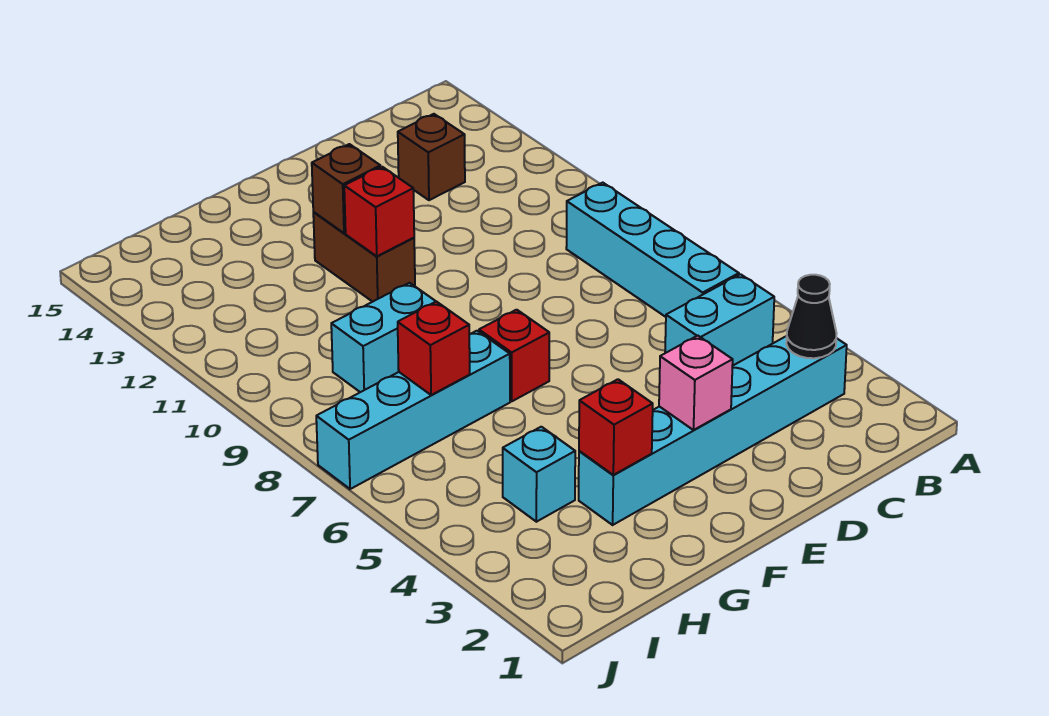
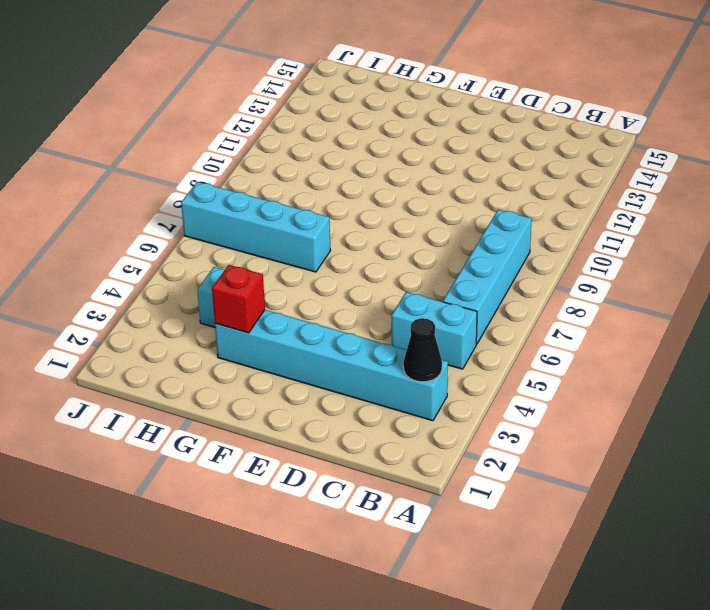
none -> brown 1x1 brick [398,114,465,200]
none -> red 1x1 brick [479,310,549,401]
none -> brown 1x2 brick [313,212,415,302]

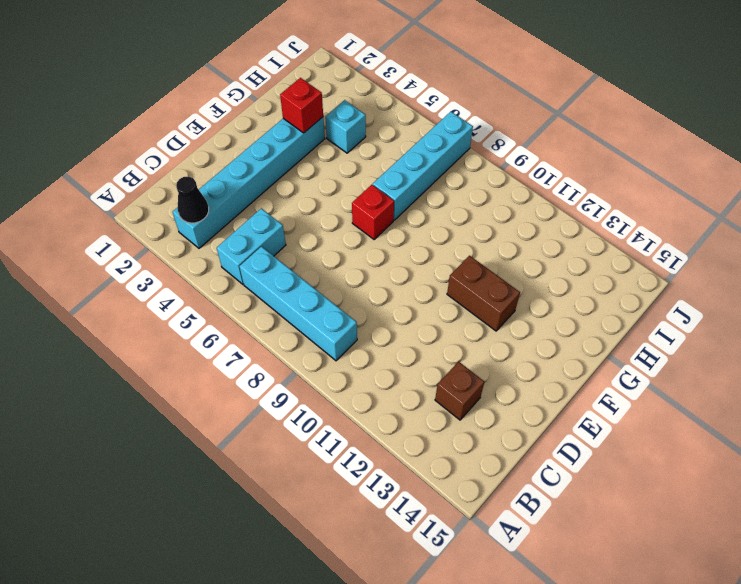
none -> cyan 1x2 brick [331,283,436,392]
none -> pink 1x1 brick [659,336,733,430]
none -> red 1x1 brick [344,167,414,256]

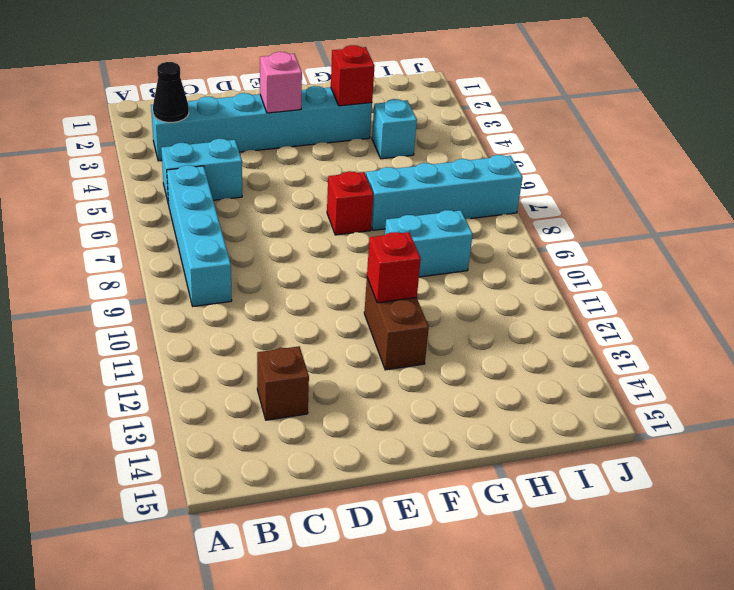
none -> brown 1x1 brick [312,144,380,233]
none -> red 1x1 brick [398,301,470,395]

